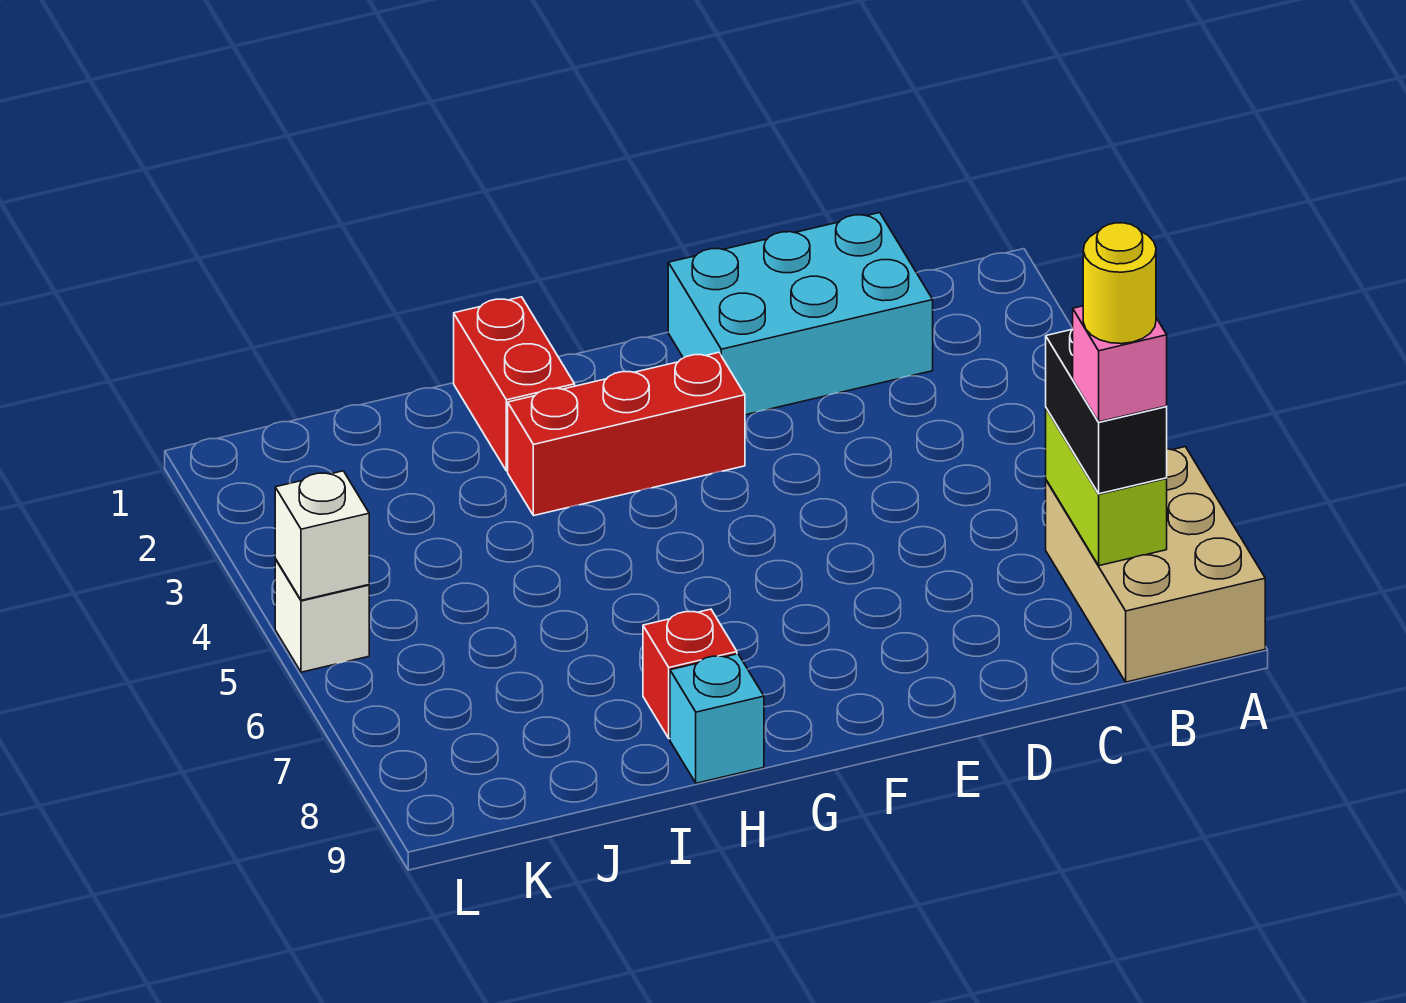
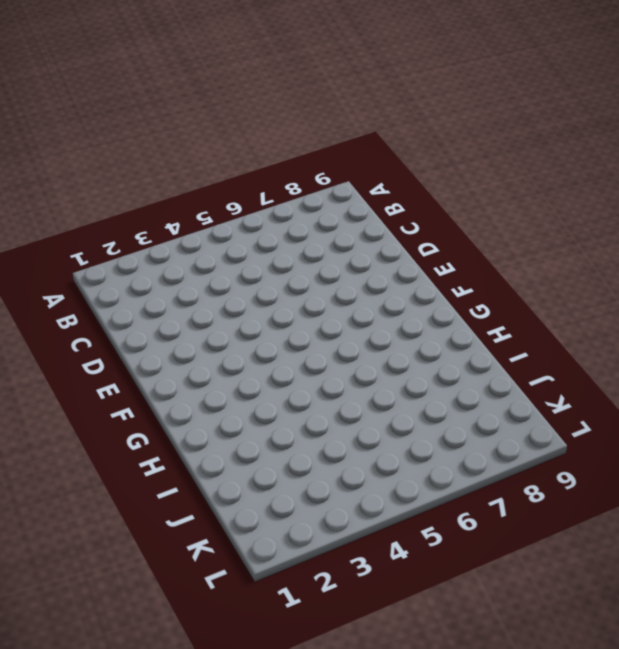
none -> tan 2x3 brick [1046,447,1265,682]
none -> cyan 2x3 brick [668,213,933,415]
none -> red 1x3 brick [508,352,745,516]

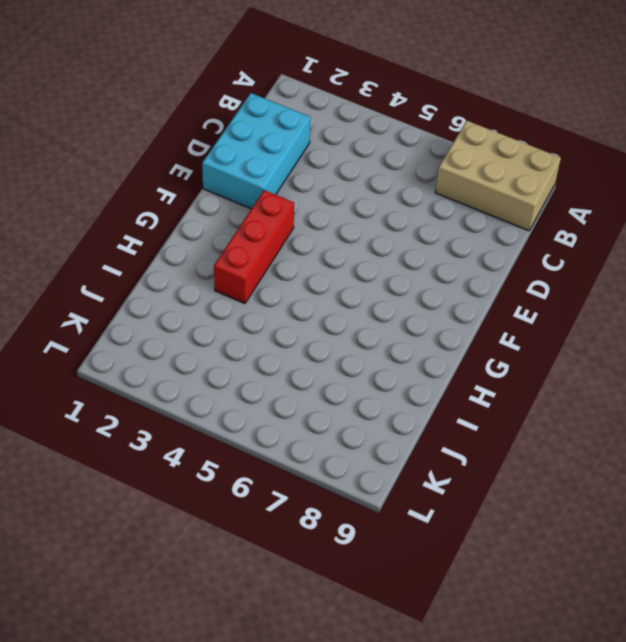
none -> red 1x2 brick [454,297,575,471]
none -> red 1x1 brick [643,609,737,739]
none -> cyan 1x1 brick [670,654,764,783]

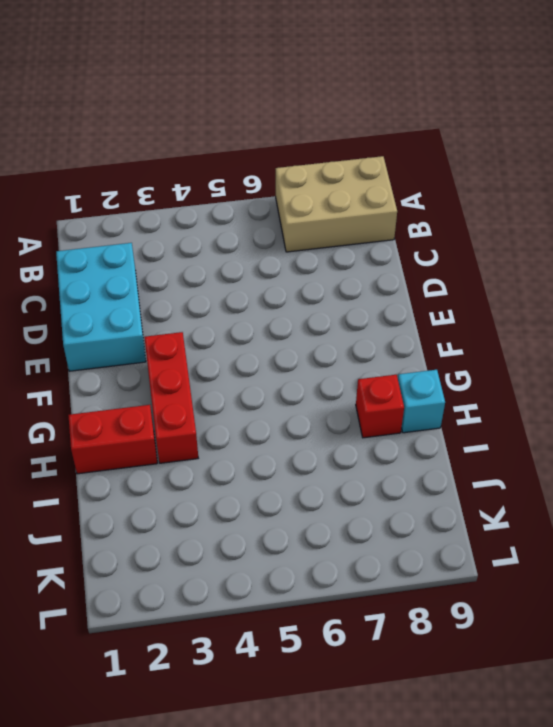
none -> white 1x1 brick [275,559,369,672]
none -> lime 1x2 brick [1046,408,1167,566]
none -> white 1x1 brick [275,471,369,600]

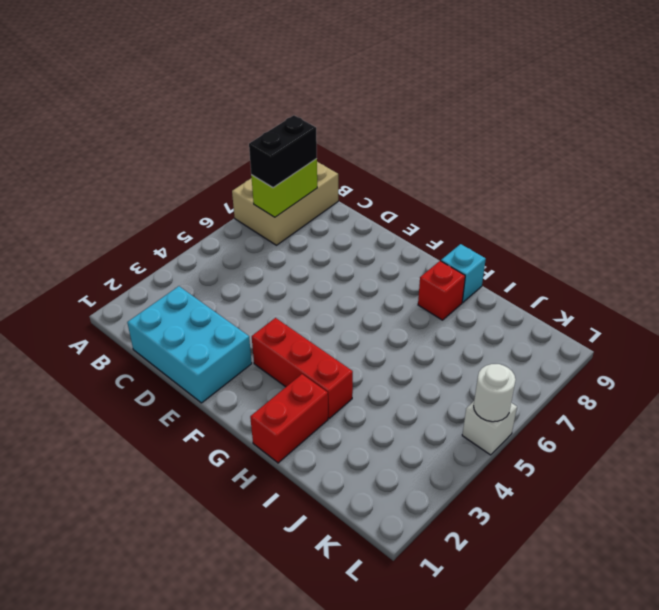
white 1x1 round brick [474,364,516,422] -> white 1x1 brick [275,471,369,600]
none -> pink 1x1 brick [1073,306,1167,422]
none -> yellow 1x1 round brick [1083,223,1156,344]

